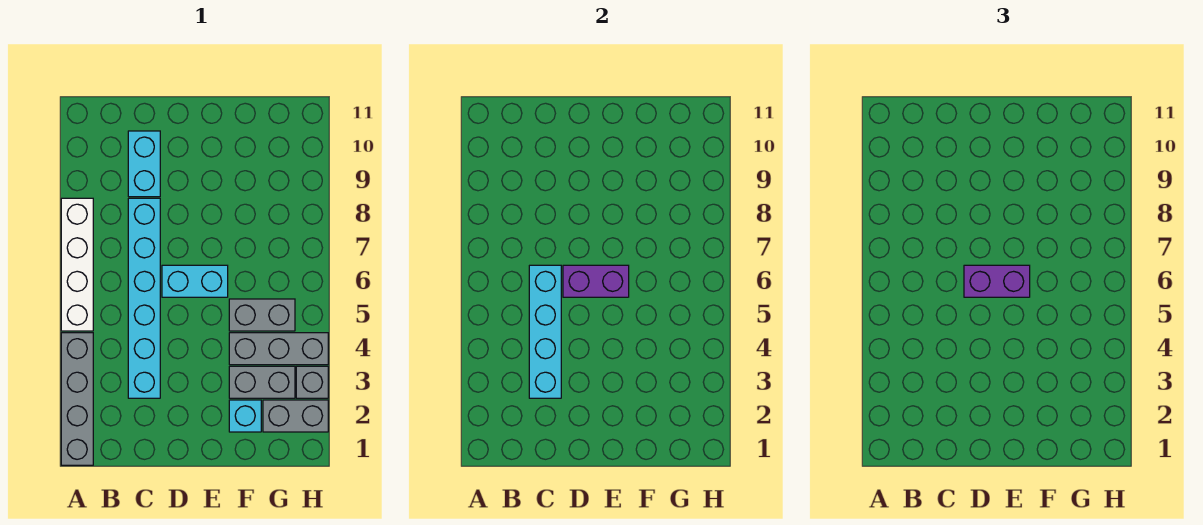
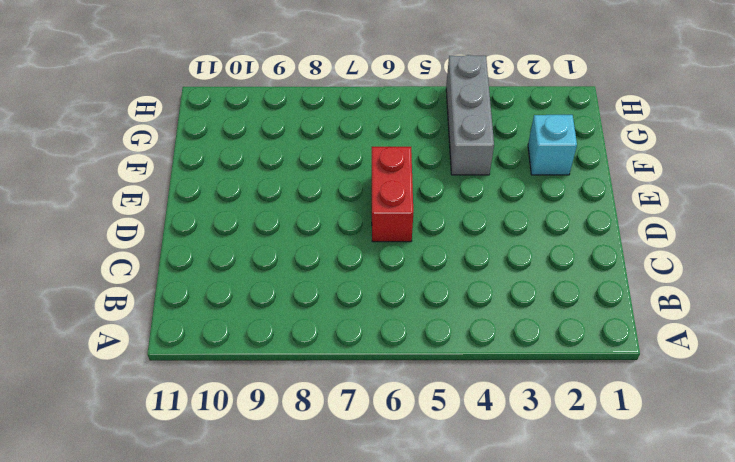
red 1x2 brick [372,147,413,242] -> cyan 1x2 brick [162,265,228,297]
none -> grey 1x4 brick [61,333,93,465]
none -> white 1x4 brick [61,198,93,331]
none -> cyan 1x6 brick [128,198,160,398]

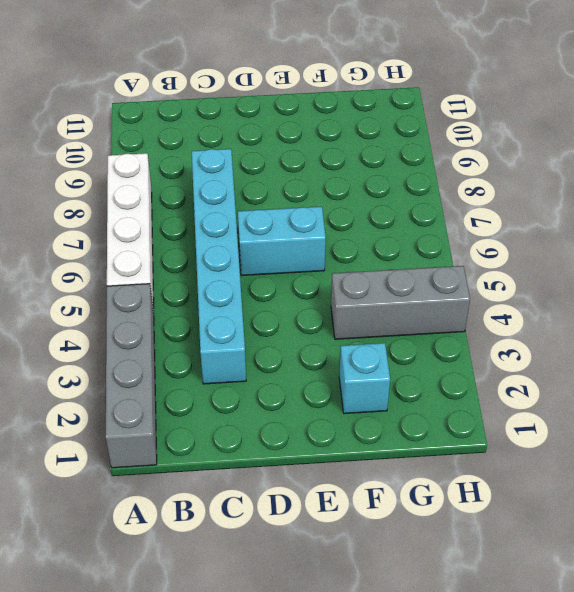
none -> cyan 1x2 brick [128,131,160,197]
none -> grey 1x2 brick [229,366,295,398]
none -> grey 1x2 brick [229,299,295,331]

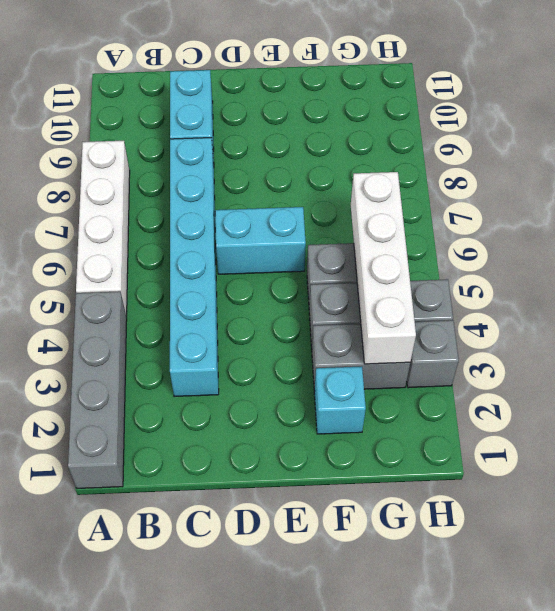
white 1x4 brick [351,172,416,364] -> none
none -> grey 1x2 brick [263,400,328,432]
none -> cyan 1x4 brick [529,265,561,398]
none -> purple 1x2 brick [563,265,629,297]

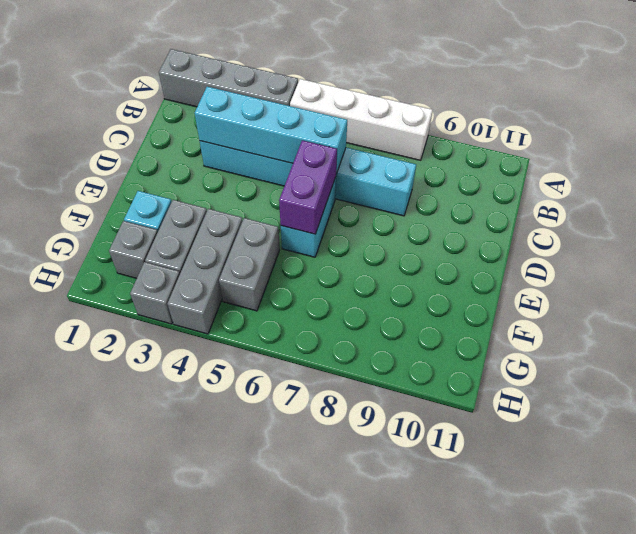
grey 1x1 brick [109,221,158,278] -> grey 1x2 brick [263,400,328,432]
none -> cyan 1x2 brick [128,131,160,197]
none -> purple 1x2 brick [964,265,1030,297]

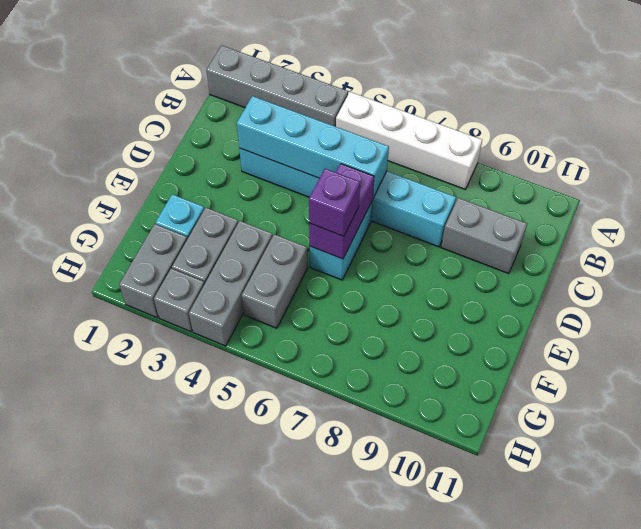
grey 1x2 brick [441,198,527,274] -> cyan 1x2 brick [128,131,160,197]
purple 1x1 brick [309,169,360,236] -> purple 1x2 brick [964,265,1030,297]

